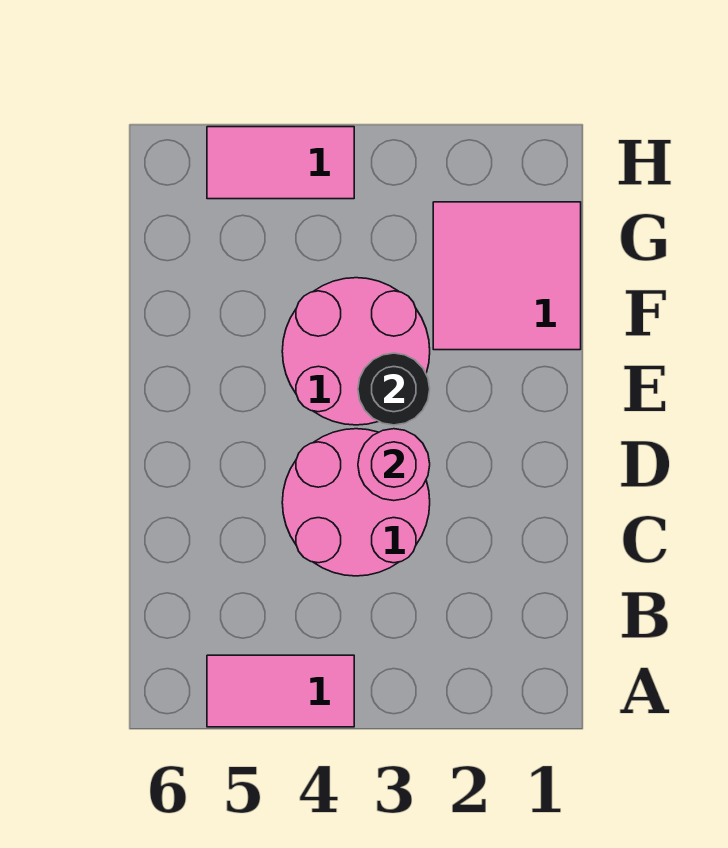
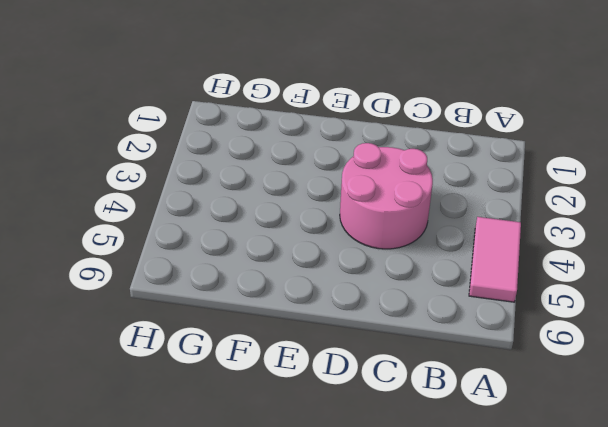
none -> pink 2x2 round brick [282,278,430,425]
none -> pink 2x2 tile [433,202,581,350]

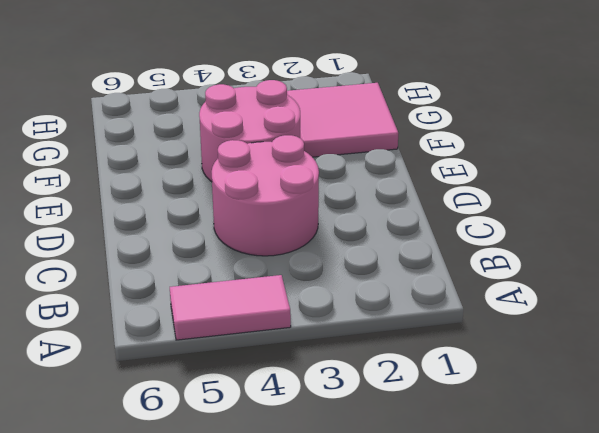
none -> pink 1x2 tile [207,127,354,199]
none -> pink 1x1 round brick [358,429,430,501]

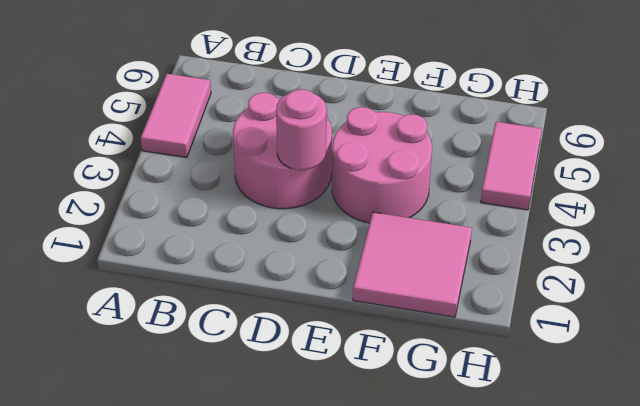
none -> black 1x1 round brick [358,353,430,425]

